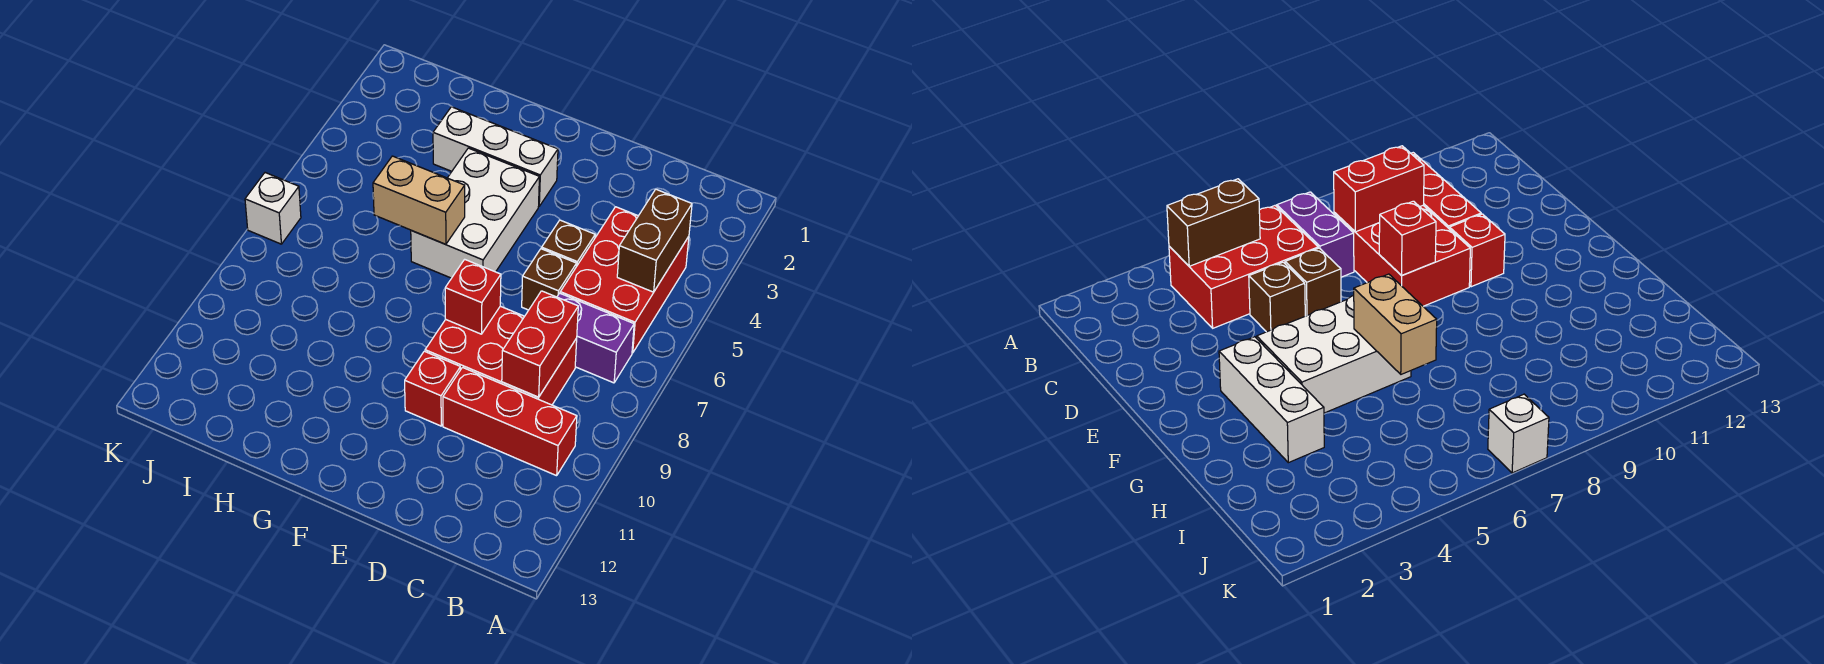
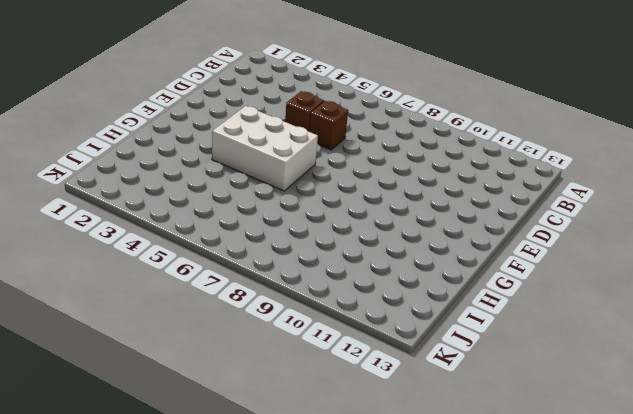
none -> red 2x3 brick [560,207,689,353]
none -> purple 1x2 brick [557,293,634,383]
none -> red 1x3 brick [443,367,577,476]

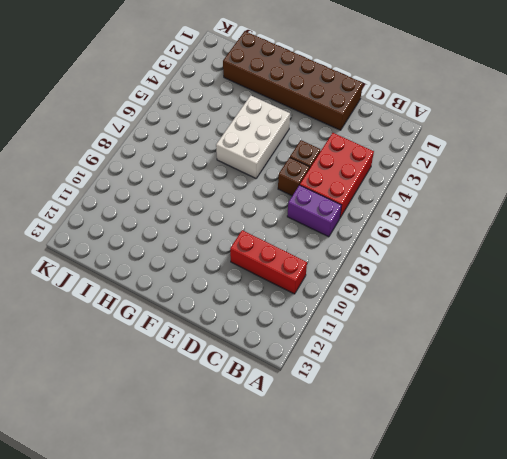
brown 2x6 brick [223,31,363,130] -> none
none -> red 2x3 brick [425,306,577,405]
none -> red 1x1 brick [405,351,460,426]
none -> white 1x3 brick [433,107,558,206]

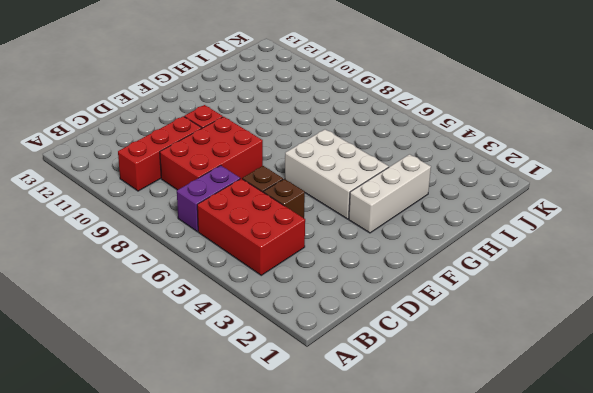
none -> white 1x1 brick [245,173,301,244]
none -> brown 1x2 brick [617,189,692,292]
none -> red 1x2 brick [502,291,578,397]

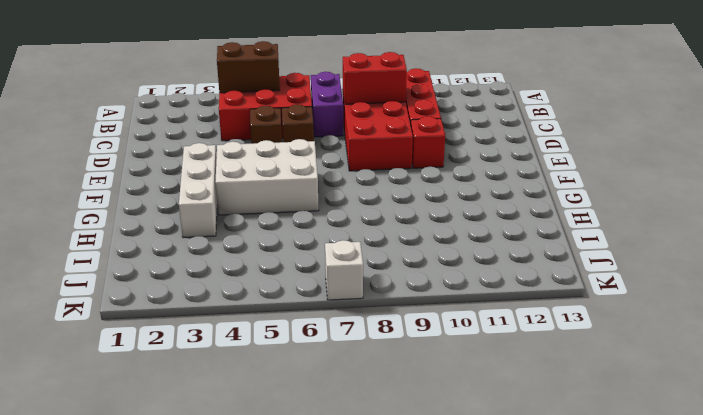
none -> red 1x1 brick [445,259,501,334]
none -> tan 1x2 brick [373,156,465,244]

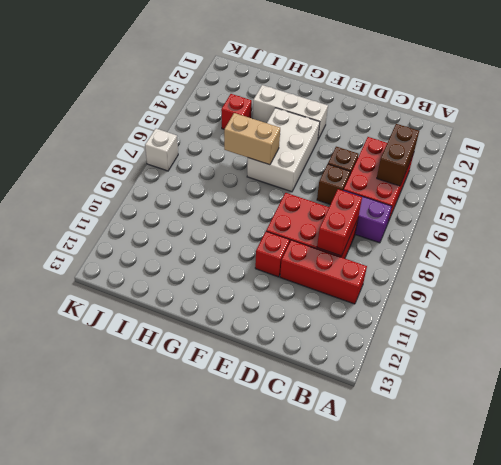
red 1x1 brick [221,94,252,129] -> red 1x1 brick moved to [445,259,501,334]

